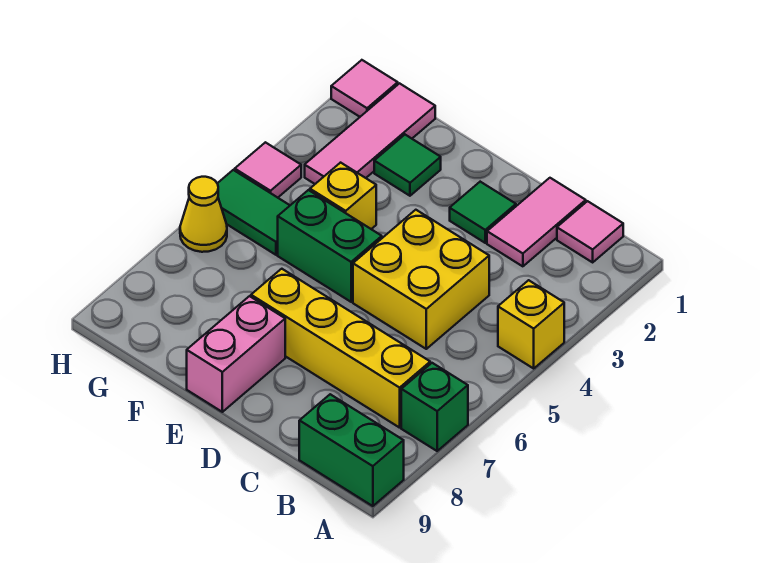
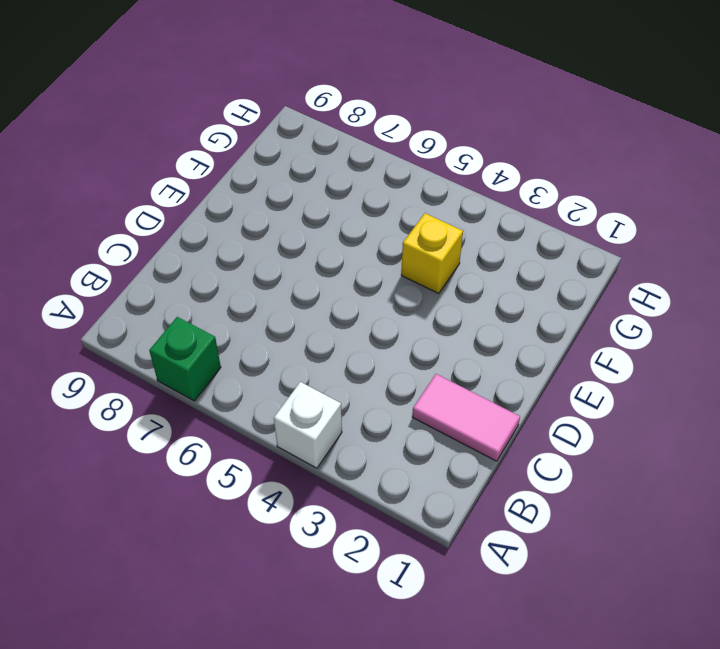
white 1x1 brick [274,382,342,468] -> yellow 1x1 brick [498,280,564,368]
none -> green 1x2 brick [299,394,404,506]
none -> pink 1x1 tile [557,201,623,262]
none -> yellow 1x4 brick [251,269,430,428]

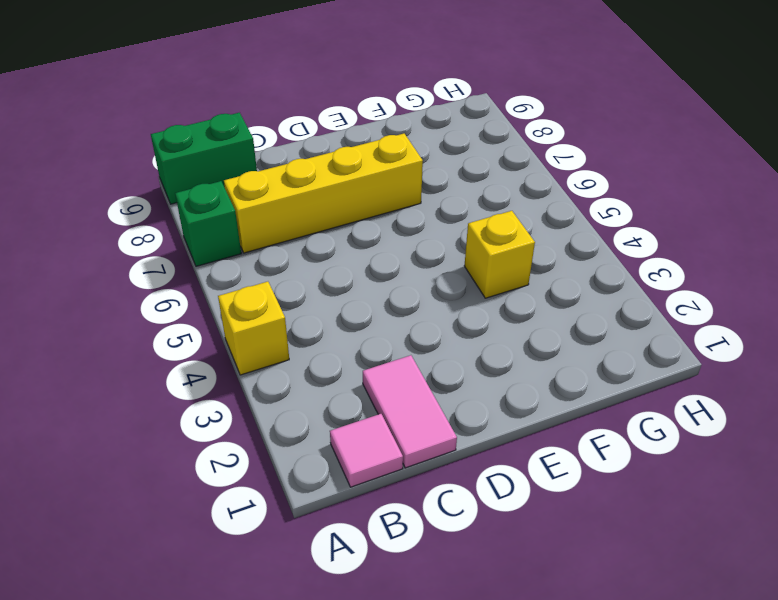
none -> yellow 2x2 brick [353,210,489,349]
none -> green 1x1 tile [450,182,516,243]
none -> green 1x2 brick [278,190,382,302]

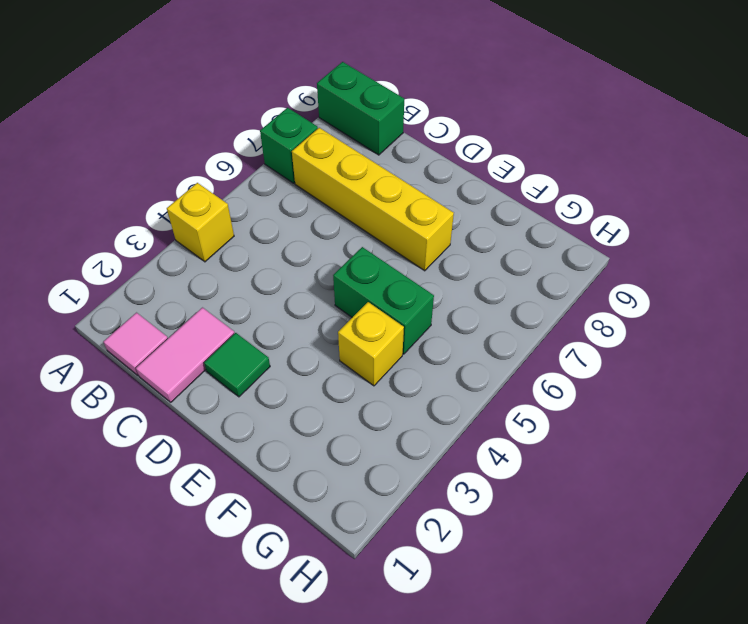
none -> yellow 2x2 brick [353,210,489,349]
none -> pink 1x2 brick [187,296,285,412]
none -> green 1x1 tile [374,135,441,196]

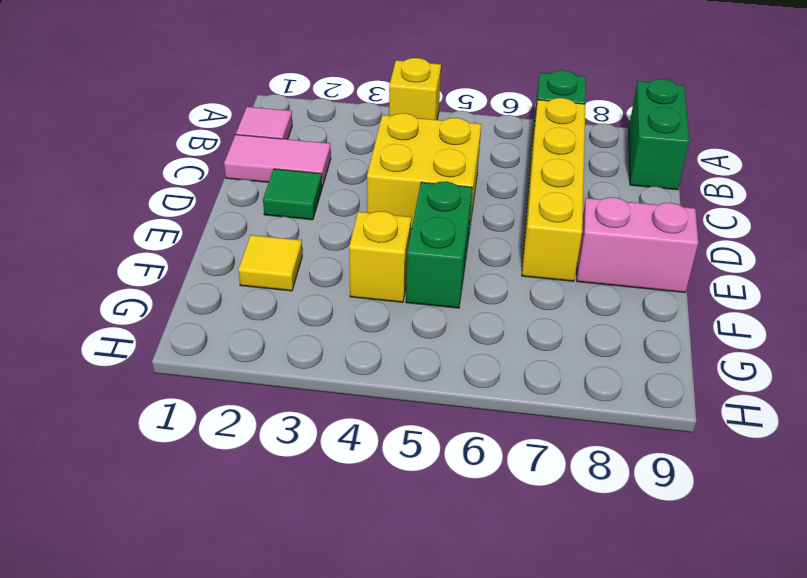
yellow 1x1 tile [238,235,302,291] -> green 1x1 tile [374,135,441,196]
none -> pink 1x3 tile [305,83,435,184]
none -> green 1x2 tile [217,170,290,255]
none -> pink 1x1 tile [331,60,398,117]

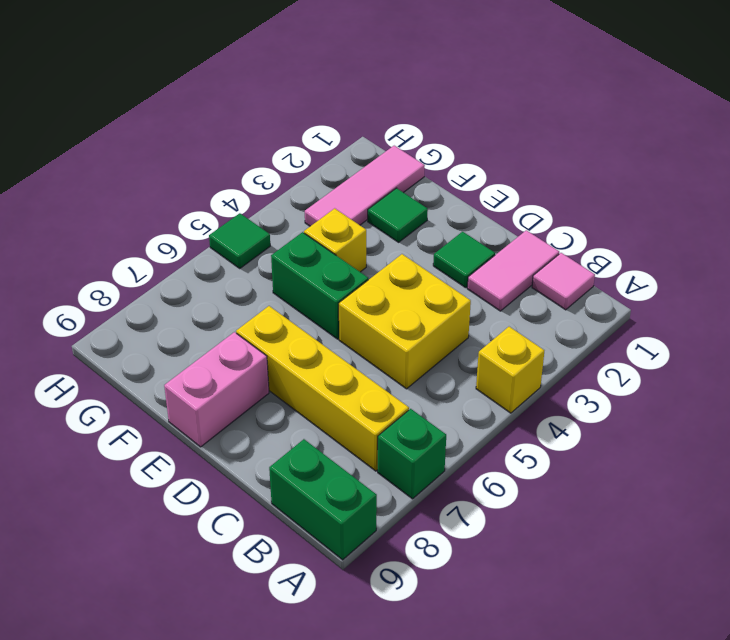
green 1x1 tile [209,213,270,268] -> green 1x2 tile [217,170,290,255]
none -> pink 1x1 tile [331,60,398,117]
none -> pink 1x1 tile [235,142,301,198]
none -> yellow 1x1 cone [180,177,227,252]

